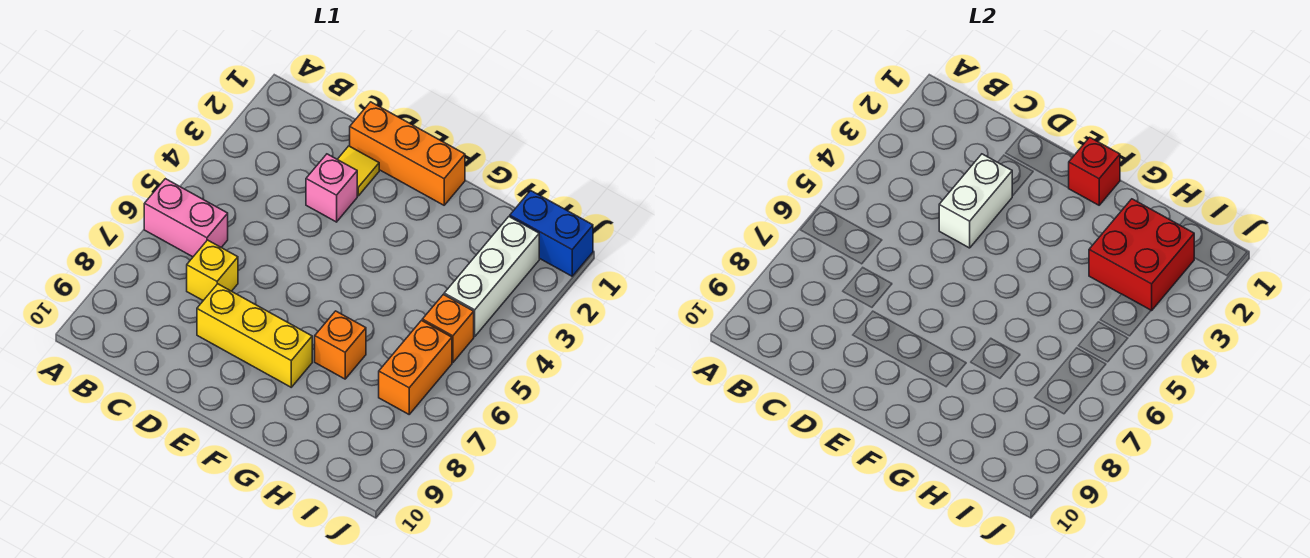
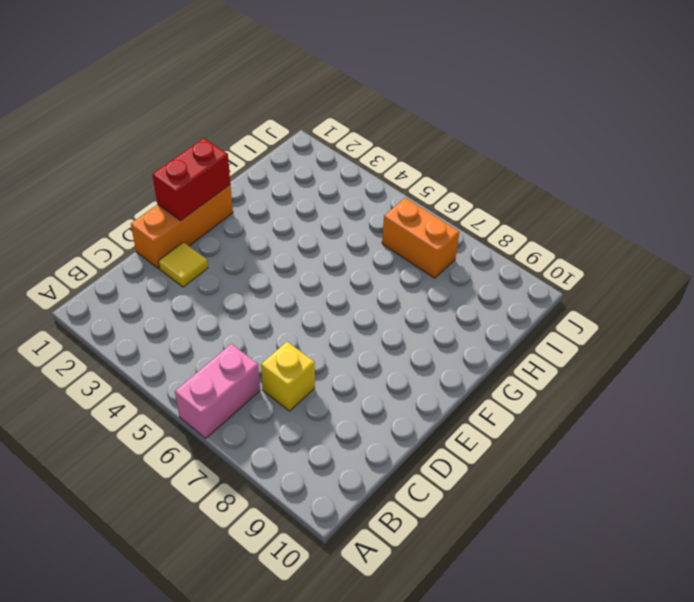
red 1x2 brick [152,138,230,220] -> red 1x1 brick [1069,137,1120,205]
none -> pink 1x1 brick [306,154,357,222]
none -> yellow 1x3 brick [197,284,312,387]
none -> orange 1x1 brick [315,311,366,379]

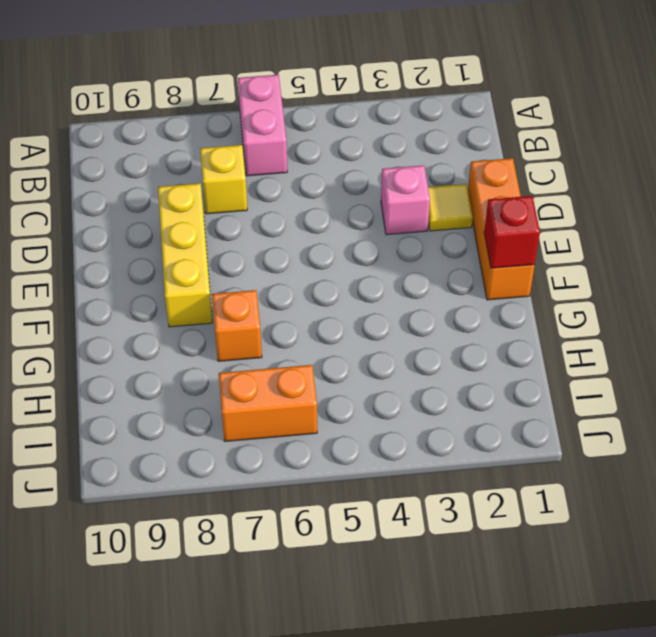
none -> blue 1x2 brick [510,191,593,276]
none -> white 1x3 brick [444,217,539,336]
none -> orange 1x1 brick [422,294,474,363]

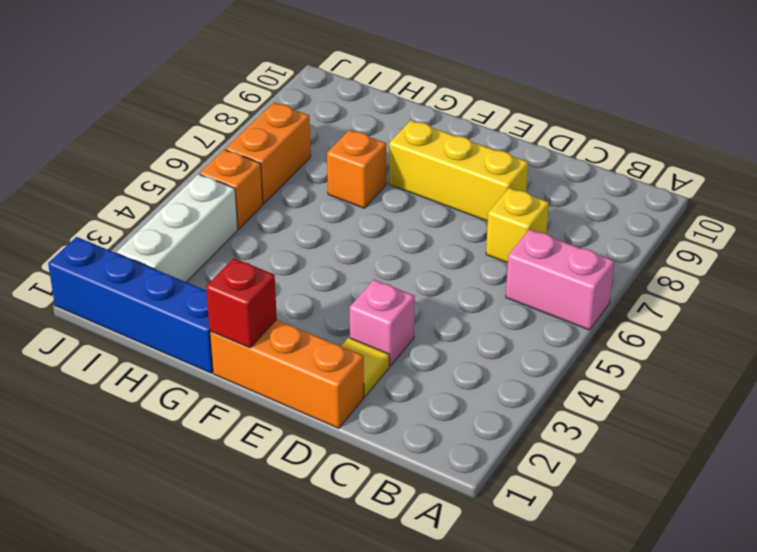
blue 1x4 brick [48,237,213,373] -> blue 1x2 brick [510,191,593,276]
none -> white 1x2 brick [939,154,1012,248]
none -> red 2x2 brick [1089,199,1194,311]

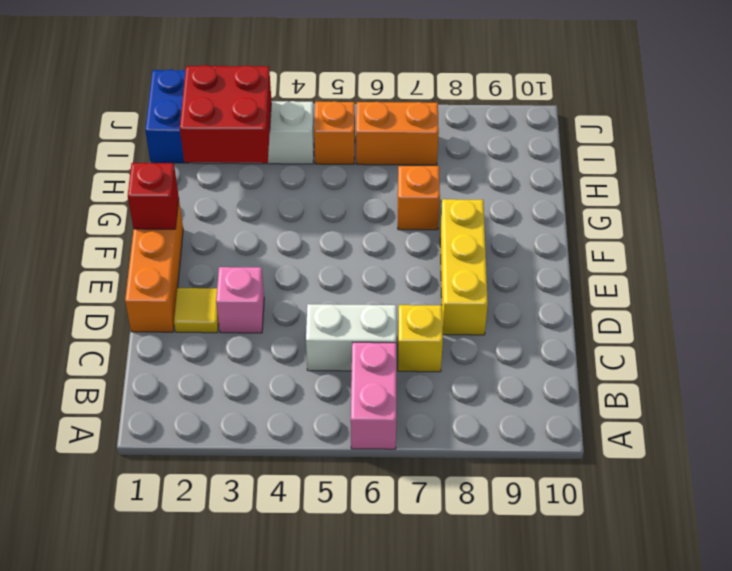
white 1x2 brick [306,304,396,371] -> white 1x2 brick moved to [939,154,1012,248]

